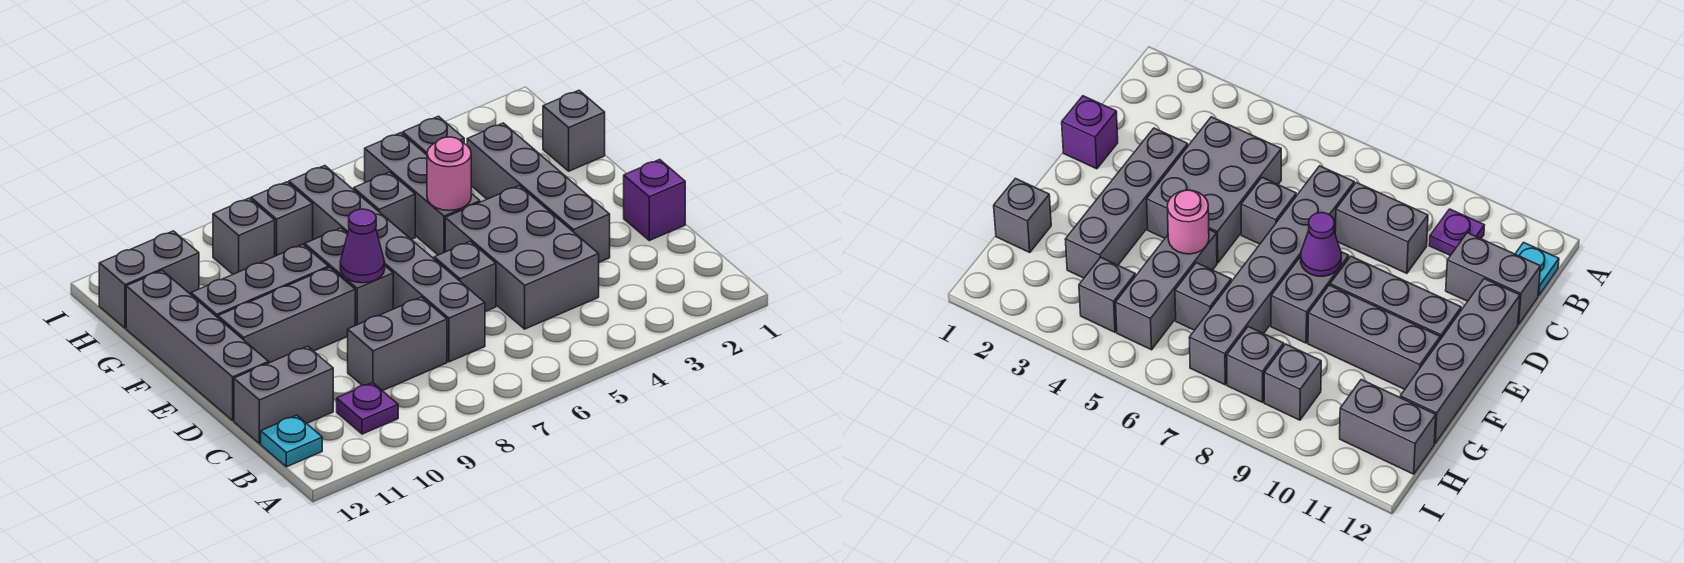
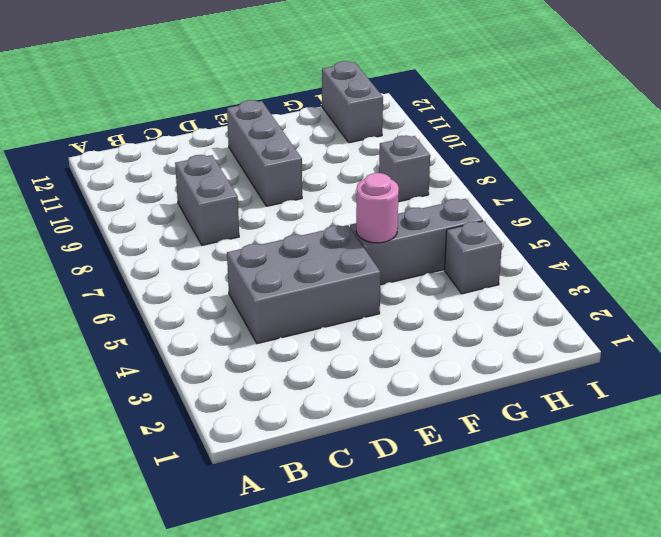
none -> purple 1x1 plate [337,383,398,434]
none -> cyan 1x1 plate [261,415,322,467]
none -> grey 1x6 brick [289,166,485,362]

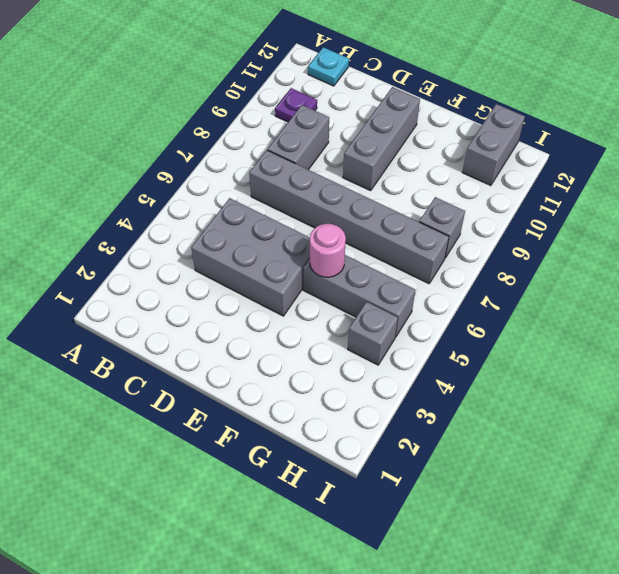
none -> grey 1x2 brick [234,346,333,444]
none -> purple 1x1 brick [624,160,685,241]
none -> grey 1x4 brick [467,123,610,262]

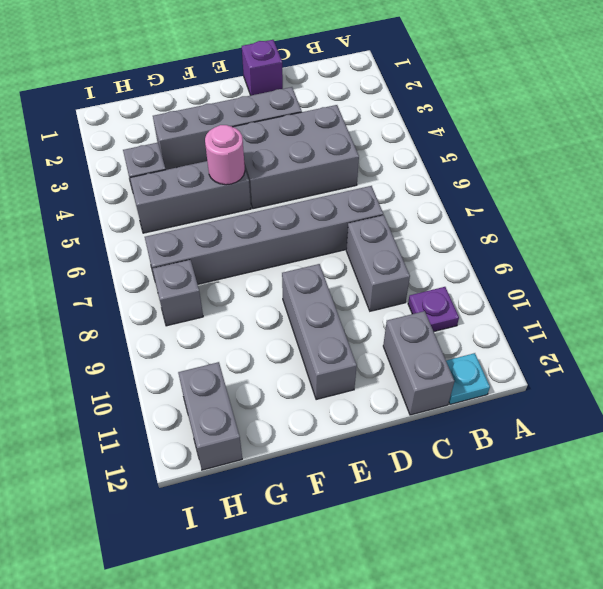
none -> grey 1x1 brick [434,241,496,312]
none -> grey 1x4 brick [126,270,269,420]
none -> grey 1x2 brick [305,228,393,325]

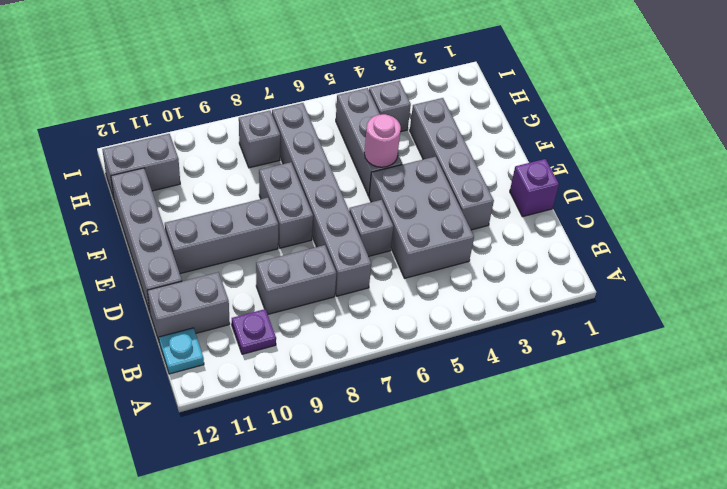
none -> grey 1x3 brick [191,244,329,318]
none -> grey 1x1 brick [543,90,605,171]
none -> grey 1x1 brick [354,172,415,239]

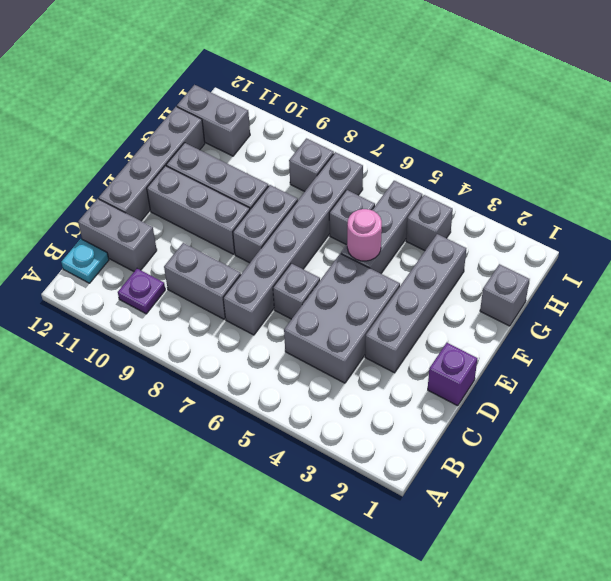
none -> grey 1x1 brick [213,198,275,274]
none -> purple 1x1 cone [340,209,385,283]

